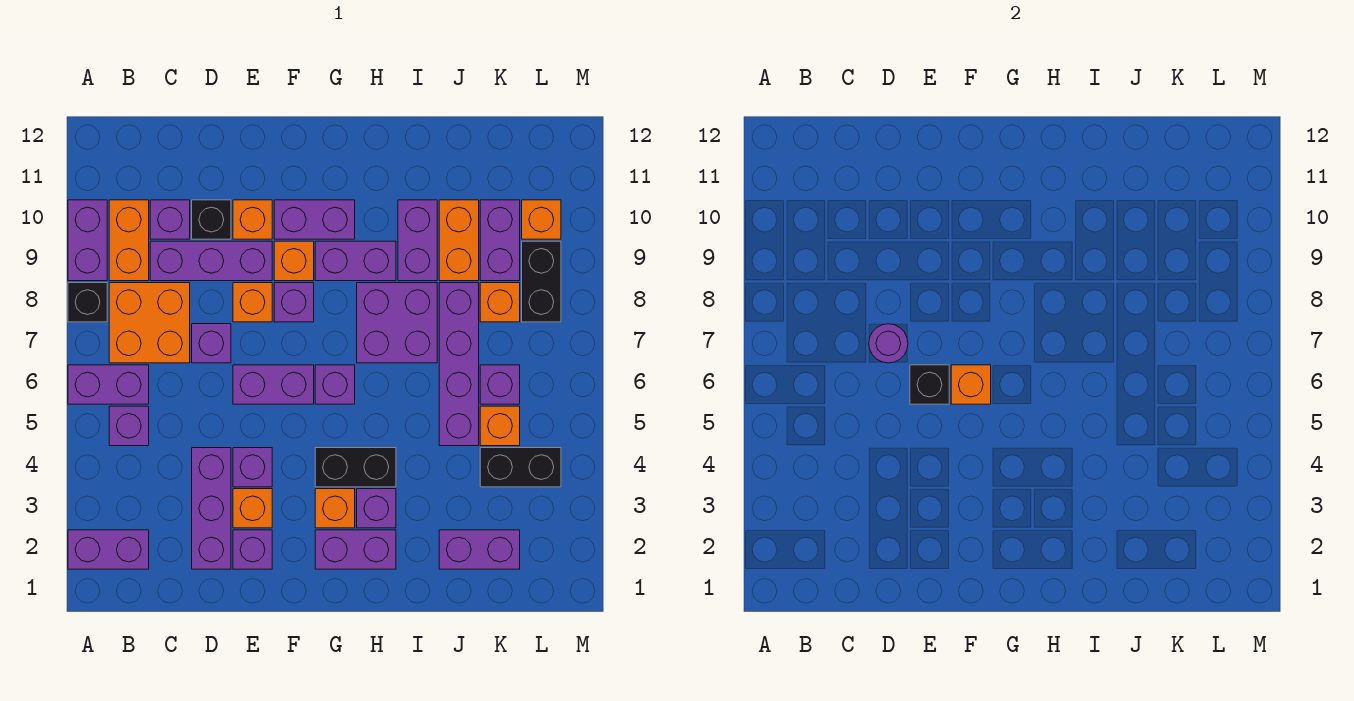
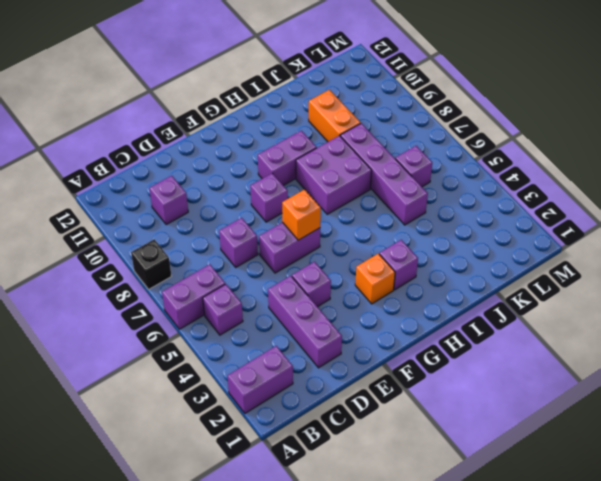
none -> purple 1x2 brick [68,200,107,281]
none -> orange 2x2 brick [109,283,190,363]
none -> orange 1x2 brick [109,200,149,281]
none -> purple 1x3 brick [150,241,272,281]

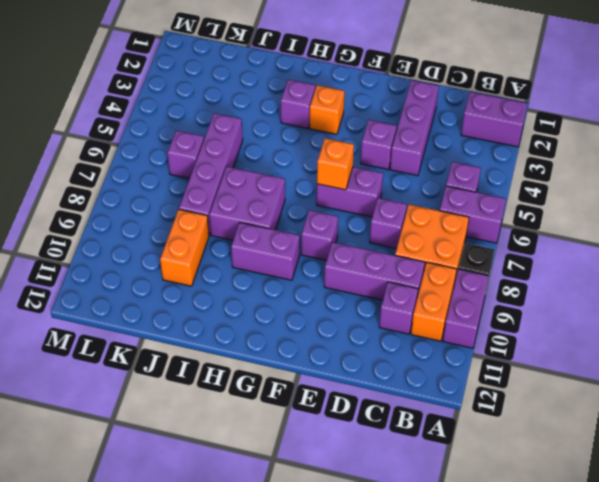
none -> black 1x1 brick [192,200,231,239]
none -> purple 1x1 brick [233,530,272,569]
none -> orange 1x1 brick [233,489,272,528]
none -> orange 1x1 brick [233,283,272,322]

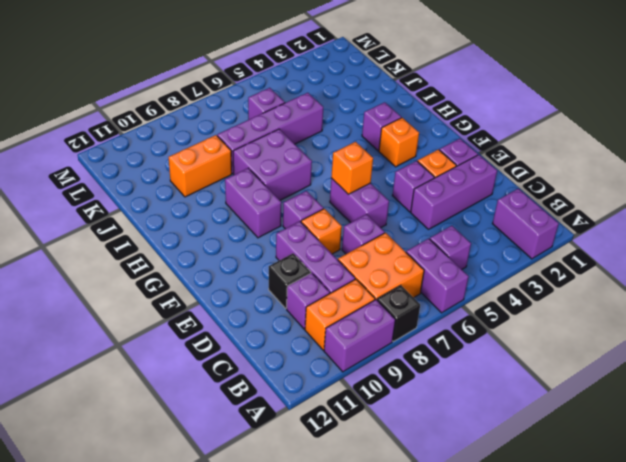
none -> orange 1x1 brick [233,200,272,239]
none -> orange 1x1 brick [274,241,314,281]
none -> purple 1x2 brick [274,200,355,239]
none -> purple 1x2 brick [315,530,396,569]

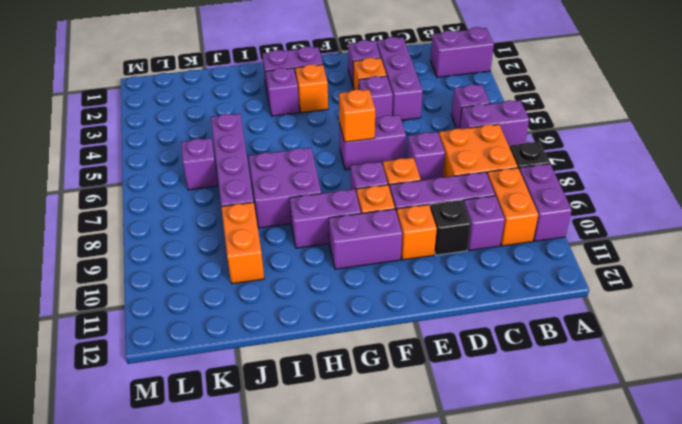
none -> black 1x2 brick [315,448,396,487]
none -> purple 1x1 brick [315,365,355,404]
none -> purple 1x2 brick [398,200,437,281]
none -> purple 1x2 brick [439,530,520,569]

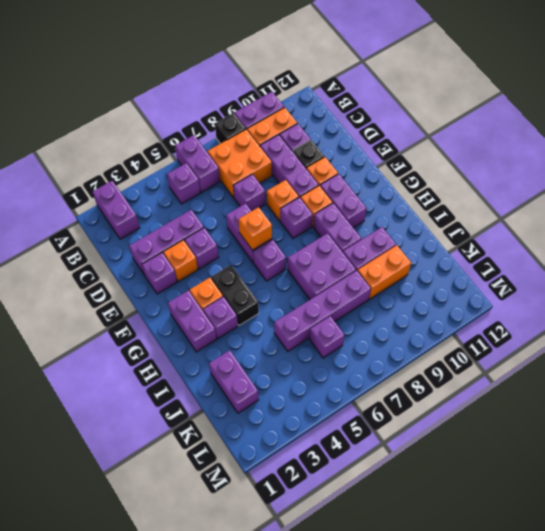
none -> black 1x2 brick [480,448,561,487]
none -> orange 1x1 brick [480,406,520,446]
none -> orange 1x1 brick [480,283,520,322]
none -> purple 1x2 brick [480,200,520,281]

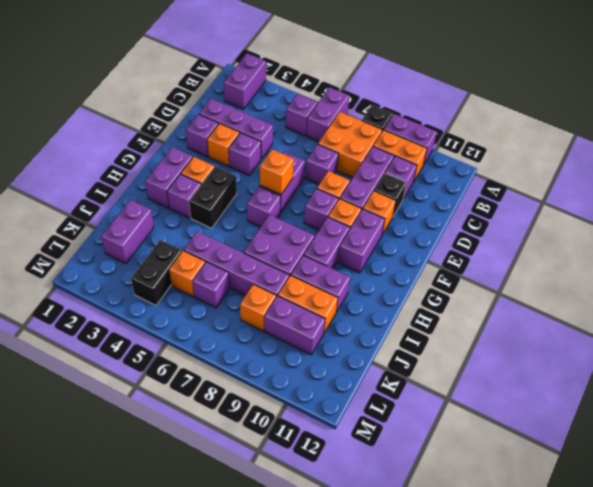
none -> black 1x2 brick [522,241,561,322]
none -> orange 1x1 brick [522,200,561,239]
none -> purple 1x1 round brick [869,324,908,363]
none -> black 1x1 brick [910,365,949,404]

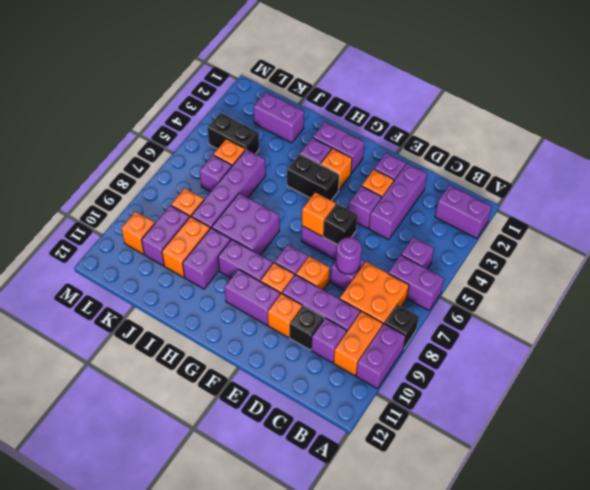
none -> purple 1x1 brick [315,365,355,404]
none -> black 1x2 brick [522,241,561,322]

